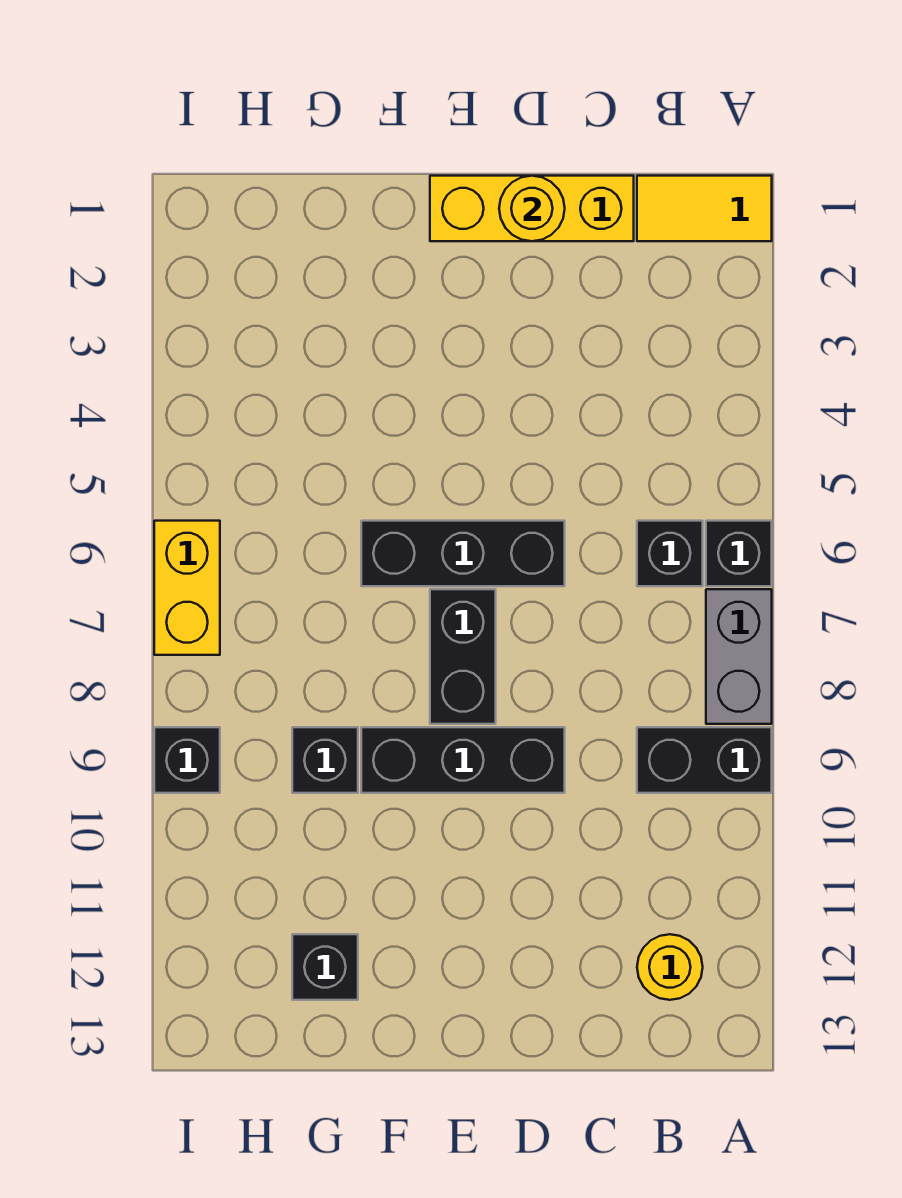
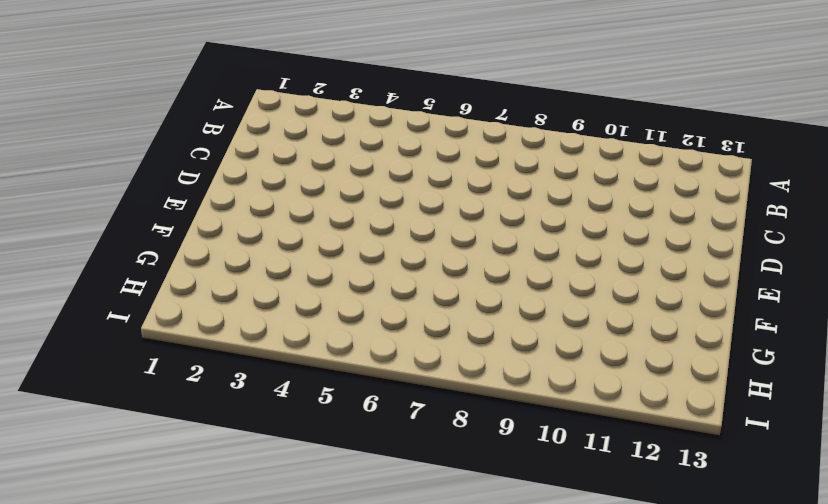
none -> yellow 1x2 tile [637,176,772,241]
none -> black 1x1 brick [706,521,772,586]
none -> grey 1x2 brick [706,589,772,724]

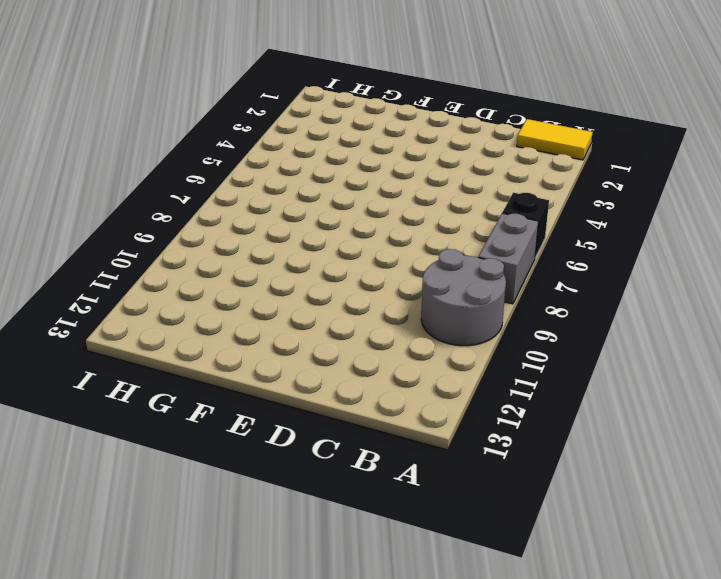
grey 2x2 round brick [421,249,506,346] -> black 1x2 brick [637,727,772,793]
none -> black 1x1 brick [637,521,703,586]
none -> yellow 1x1 round brick [637,934,703,1000]
none -> yellow 1x3 brick [430,176,634,241]

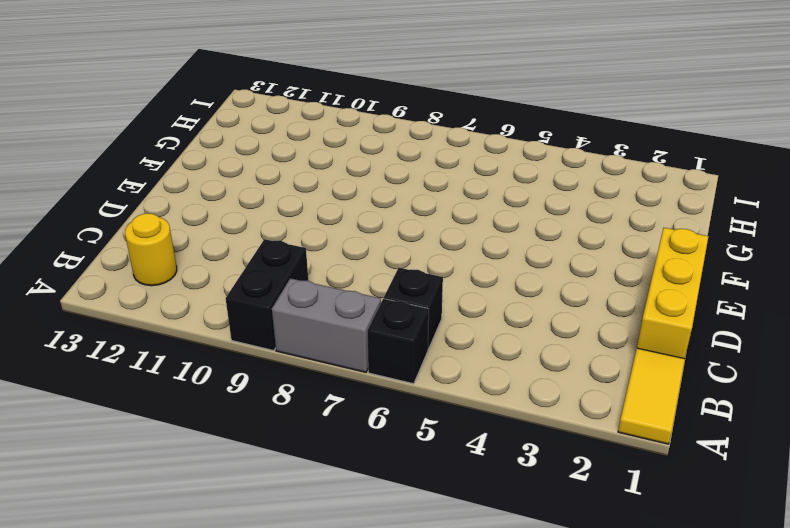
none -> black 1x3 brick [361,521,565,586]
none -> black 1x3 brick [361,727,565,793]
none -> black 1x2 brick [430,589,496,724]

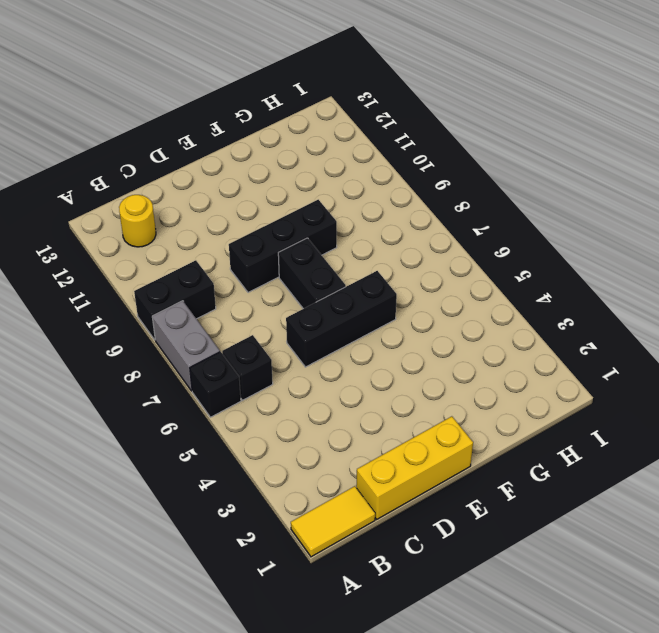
none -> black 1x1 brick [292,727,358,793]
none -> black 1x1 brick [292,934,358,1000]
none -> yellow 1x2 brick [154,521,220,655]

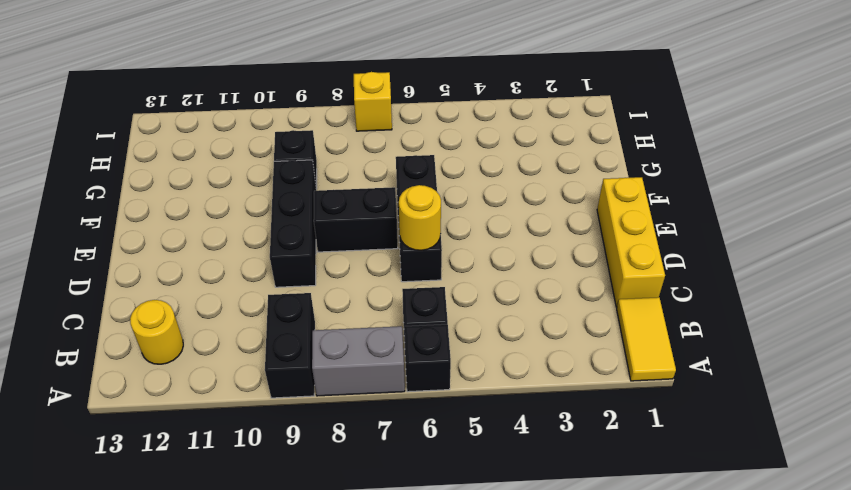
yellow 1x1 round brick [399,185,441,250] -> yellow 1x1 round brick moved to [499,176,565,241]
yellow 1x1 brick [354,72,392,131] -> yellow 1x2 brick [154,521,220,655]
none -> black 1x1 brick [292,934,358,1000]
none -> black 1x1 brick [154,727,220,793]

